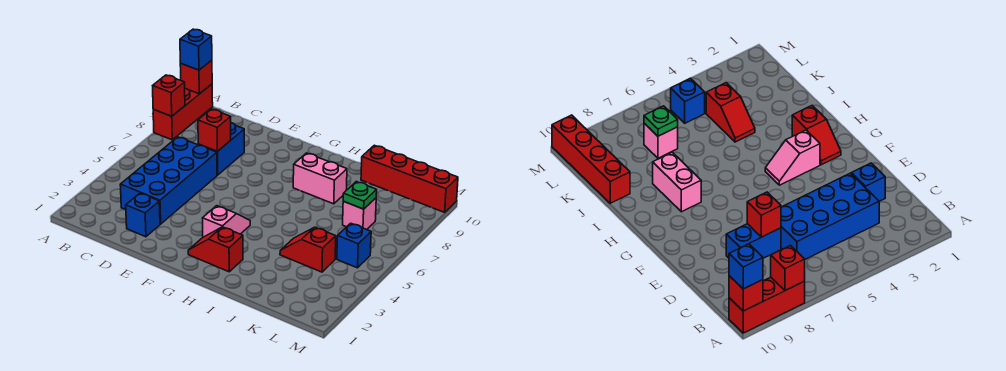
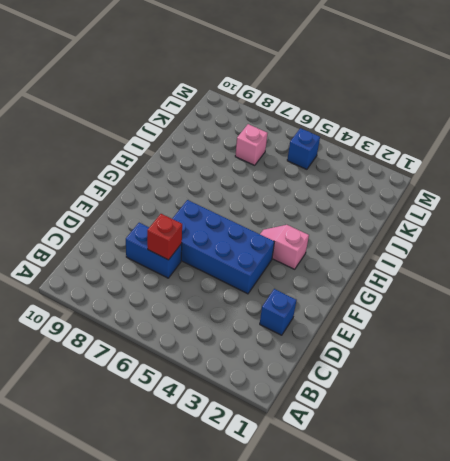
blue 2x4 brick [172,200,274,294] -> blue 2x4 brick moved to [120,137,217,224]
none -> red 1x3 brick [153,84,213,140]
none -> red 1x2 slope [188,227,243,272]
none -> pink 1x2 brick [293,153,347,204]

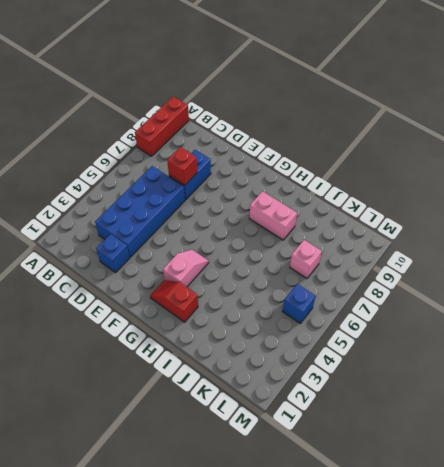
none -> red 1x2 slope [280,227,336,272]
none -> red 1x4 brick [361,145,458,212]
none -> red 1x1 brick [153,75,185,116]

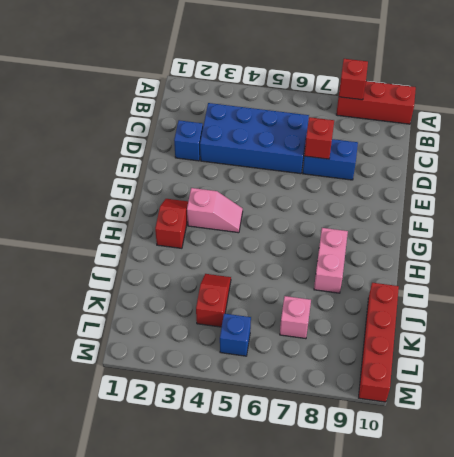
none -> red 1x1 brick [180,60,212,94]
none -> green 1x1 plate [343,182,377,209]
none -> blue 1x1 brick [180,29,212,70]

